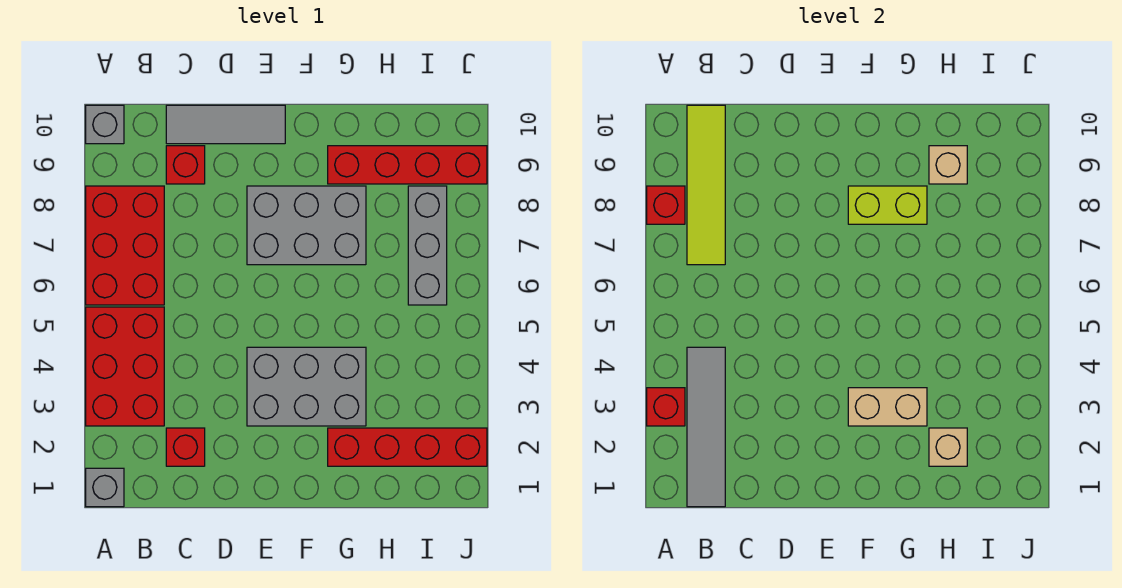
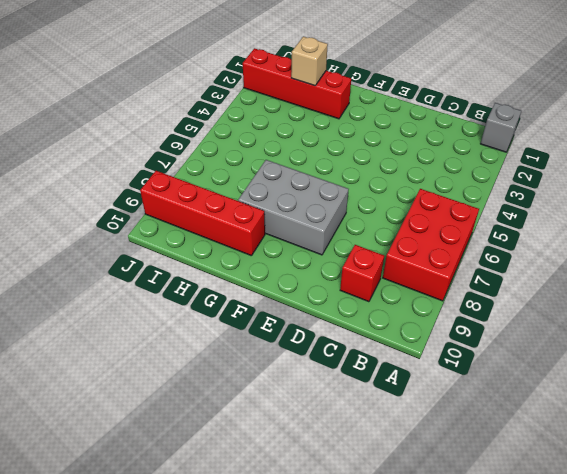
none -> red 2x3 brick [86,307,164,426]
none -> grey 1x1 brick [86,105,124,144]
none -> red 1x1 brick [166,428,205,466]

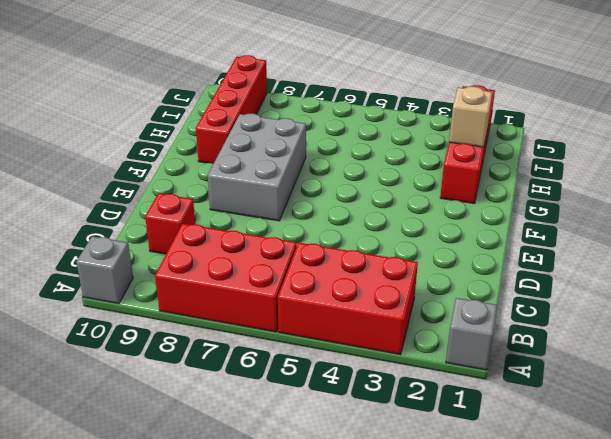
none -> red 1x1 brick [166,428,205,466]
none -> grey 1x3 tile [166,105,285,144]
none -> grey 2x3 brick [247,347,366,426]

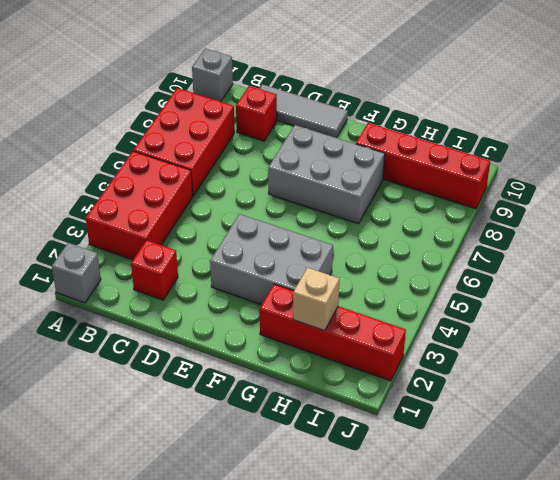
none -> grey 1x3 brick [408,186,447,305]
none -> red 1x1 brick [647,388,685,426]
none -> red 1x1 brick [647,186,685,224]

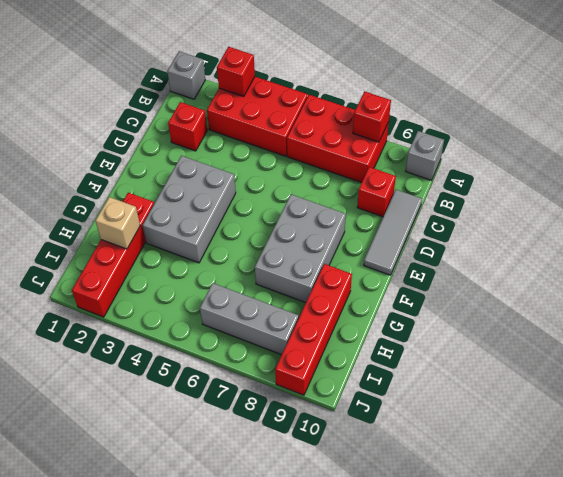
none -> grey 1x4 tile [687,347,725,507]
none -> lime 1x4 tile [687,105,725,265]
none -> tan 1x2 brick [848,388,927,426]

